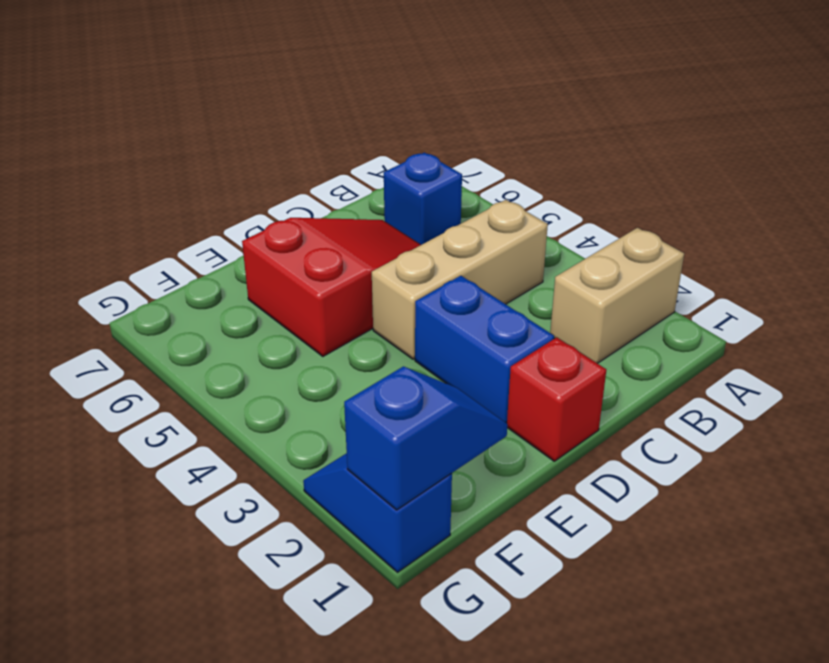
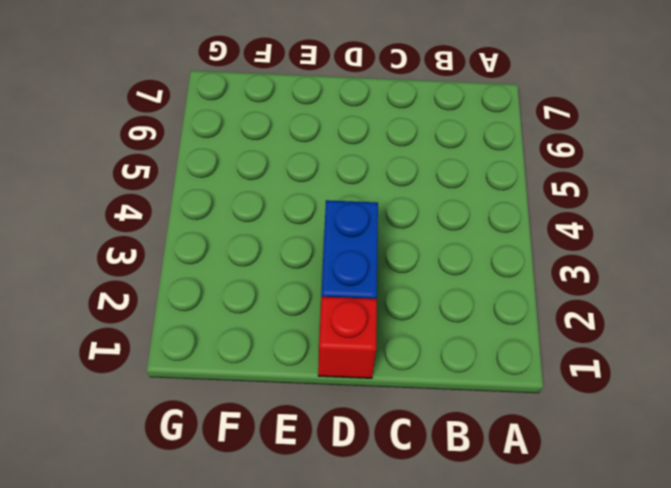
none -> tan 1x2 brick [550,228,684,363]
none -> tan 1x3 brick [372,200,548,359]

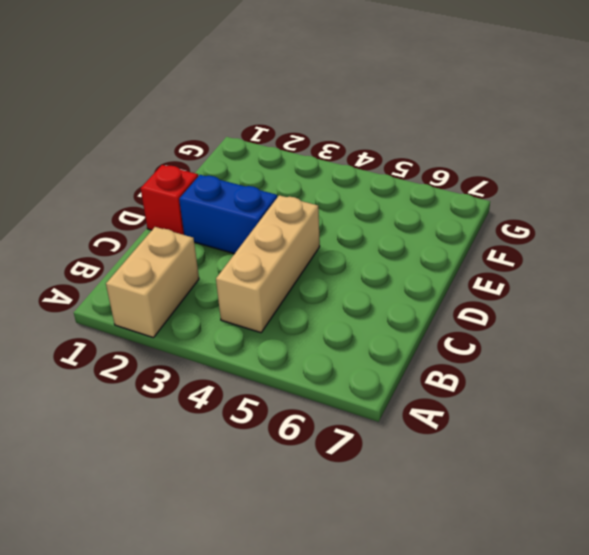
none -> blue 1x1 brick [384,153,462,245]
none -> red 2x3 slope [242,218,421,356]

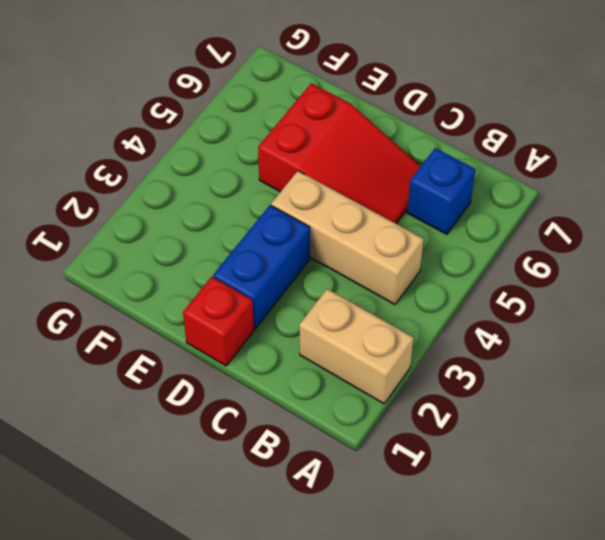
none -> blue 1x2 slope [303,453,452,572]
none -> blue 1x2 slope [344,366,507,510]

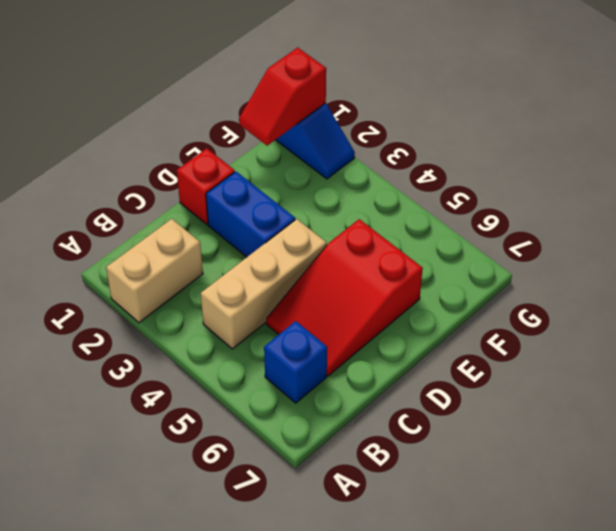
red 1x2 slope [239,48,326,146] -> blue 1x2 slope [344,366,507,510]

